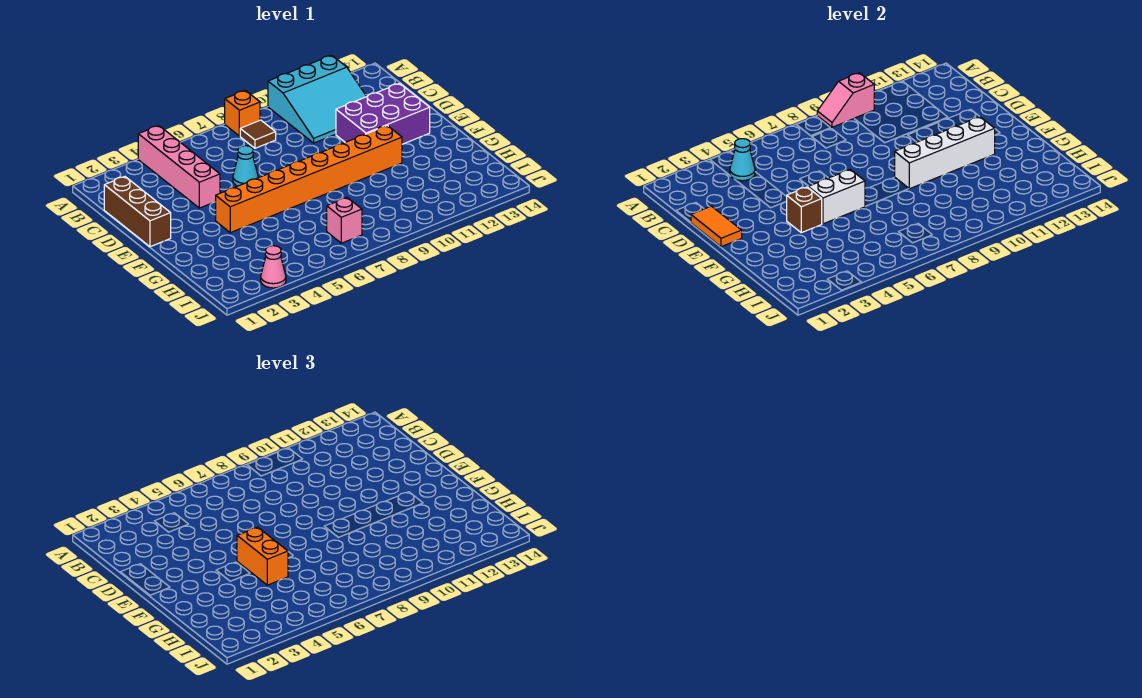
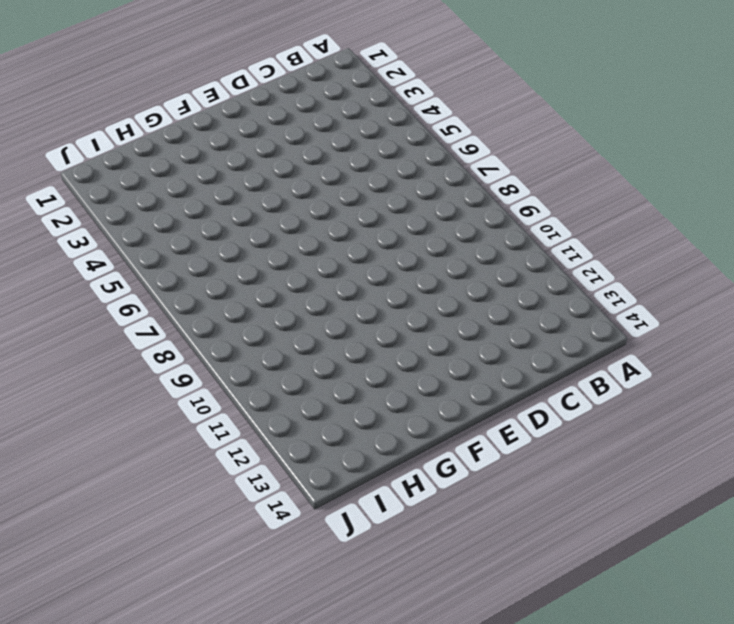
none -> pink 1x4 brick [138,126,220,208]
none -> orange 1x1 brick [225,90,260,136]
none -> cyan 3x3 slope [268,55,367,143]

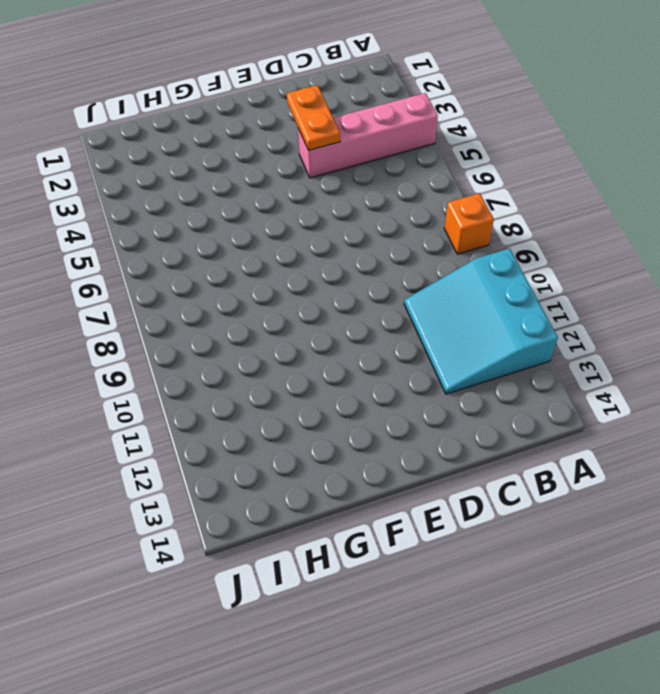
orange 1x2 plate [287,85,340,150] -> none
none -> brown 1x1 tile [240,120,276,148]
none -> brown 1x3 brick [104,177,171,247]
none -> cyan 1x1 cone [233,146,258,186]

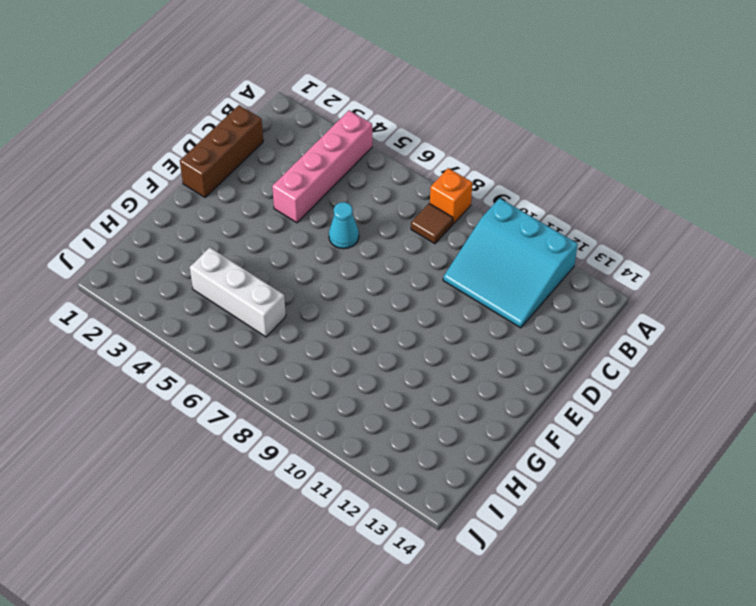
white 1x3 brick [190,247,286,337] -> none
none -> purple 2x3 brick [336,83,430,144]
none -> orange 1x8 brick [216,125,402,233]
none -> pink 1x1 brick [327,198,362,243]

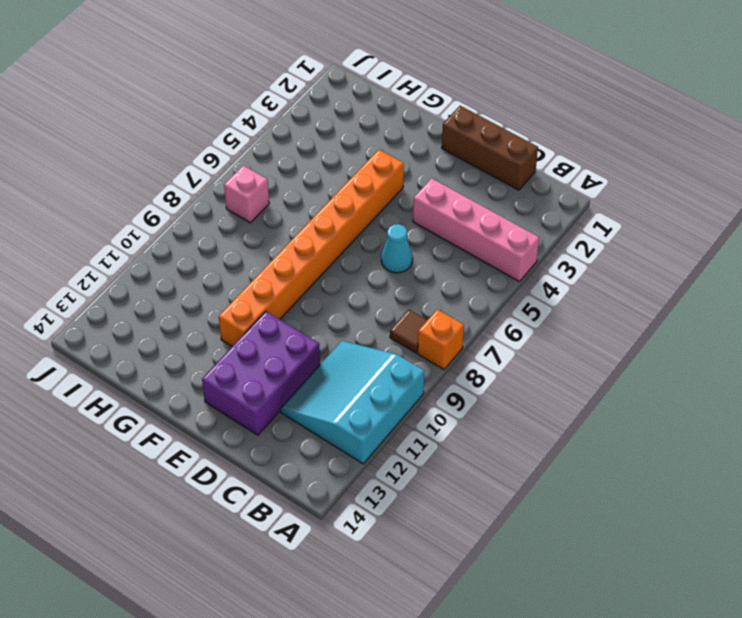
none -> pink 1x1 cone [261,246,286,288]
none -> pink 1x2 slope [817,73,874,127]
none -> cyan 1x1 cone [730,139,755,181]

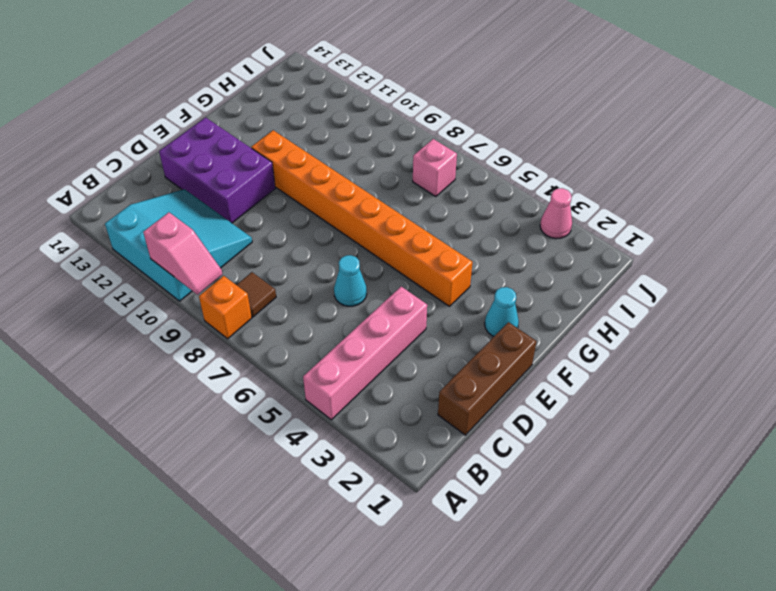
cyan 1x1 cone [485,287,519,337] -> cyan 1x1 cone moved to [730,139,755,181]
none -> orange 1x2 tile [691,206,742,247]
none -> brown 1x1 brick [787,187,822,233]
none -> white 1x2 brick [808,169,865,224]

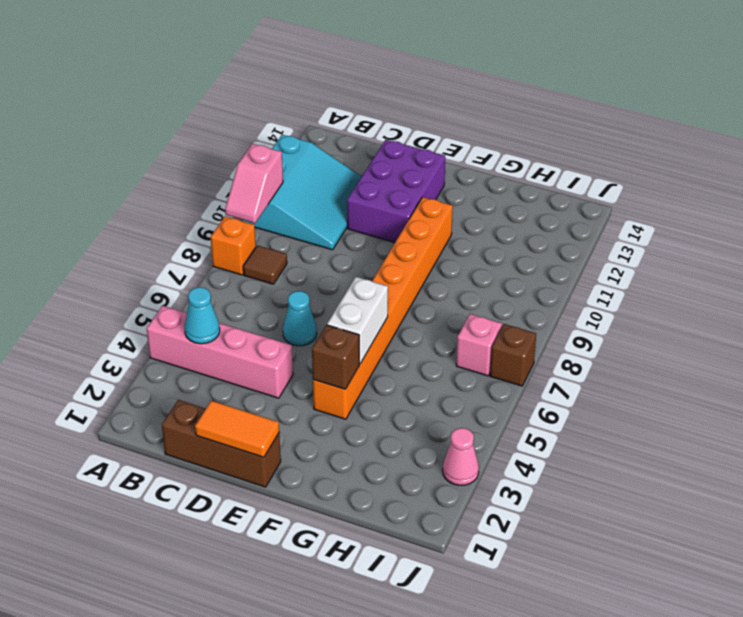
brown 1x1 brick [490,324,536,386] -> none
none -> white 1x4 brick [895,117,995,189]
none -> orange 1x2 brick [237,527,288,585]

